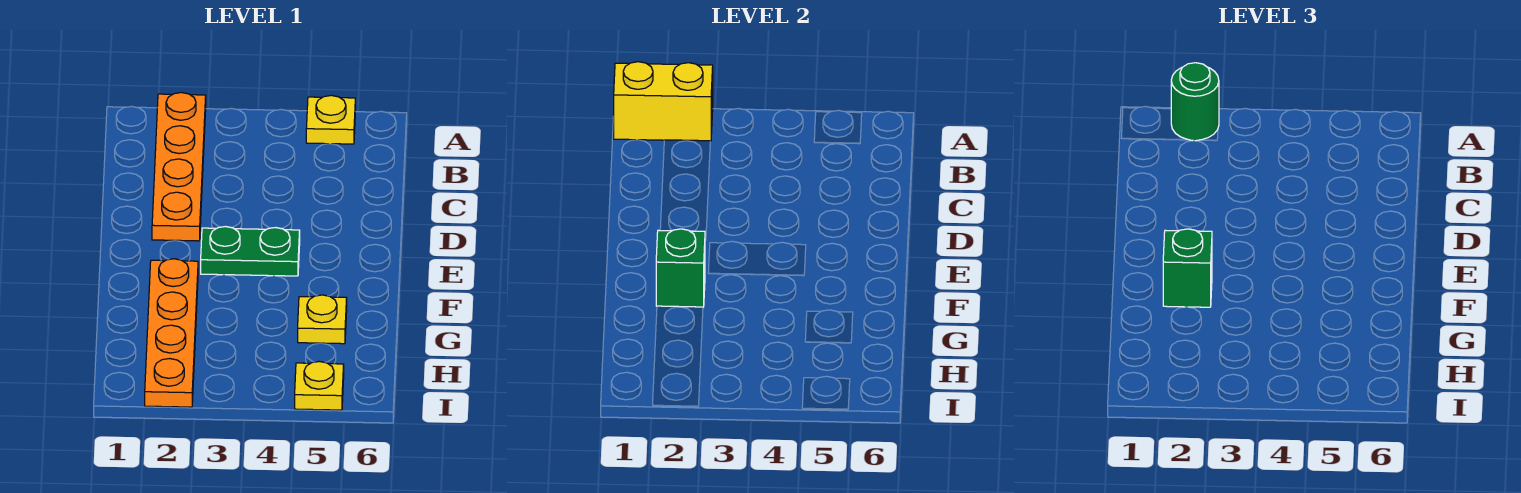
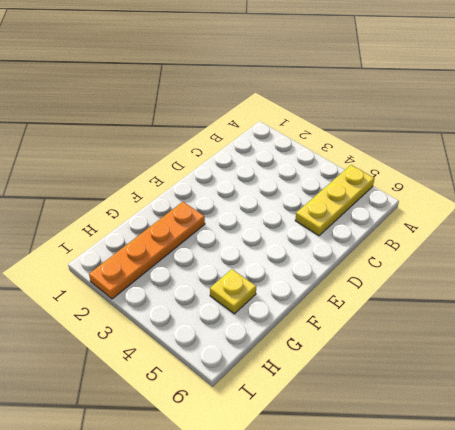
yellow 1x3 plate [295,165,374,236] -> yellow 1x1 plate [306,95,355,144]
none -> orange 1x4 plate [152,93,206,241]
none -> green 1x2 plate [201,227,300,276]

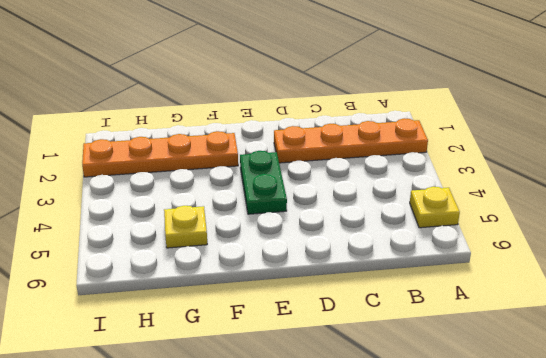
none -> yellow 1x1 plate [295,361,344,410]
none -> yellow 1x2 brick [614,62,713,141]

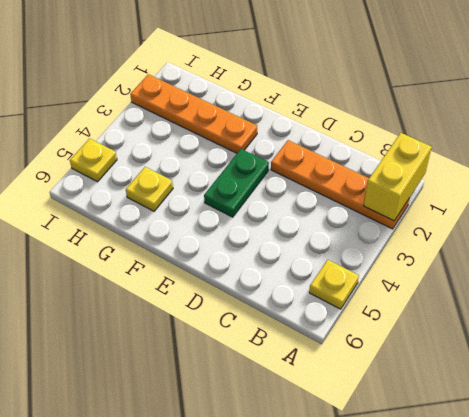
none -> green 1x1 brick [656,229,705,307]
none -> green 1x1 round brick [1171,63,1219,141]

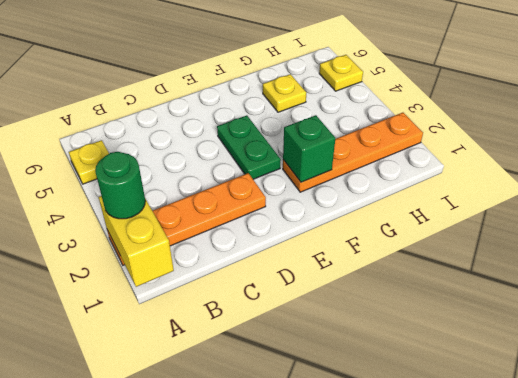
none -> green 1x1 brick [1163,229,1212,307]

